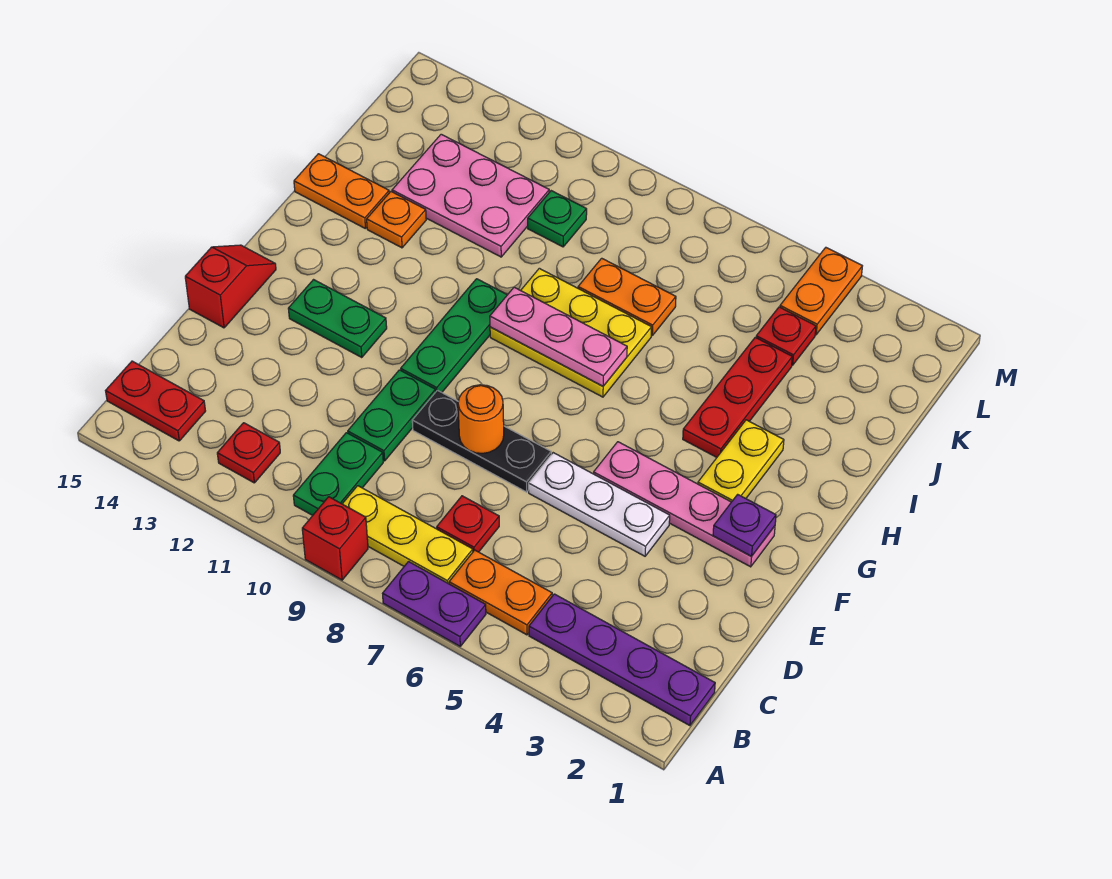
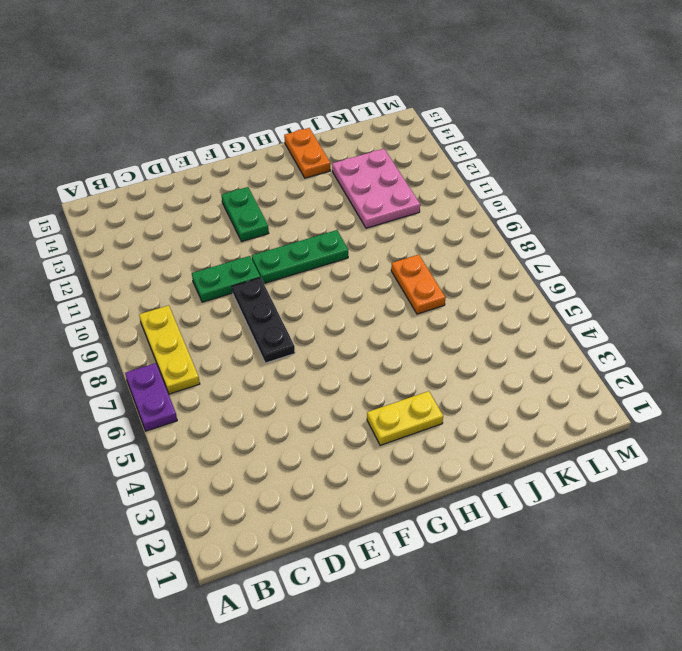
none -> red 1x1 brick [302,497,368,580]
none -> purple 1x4 plate [529,594,715,726]
none -> orange 1x2 plate [449,550,552,635]

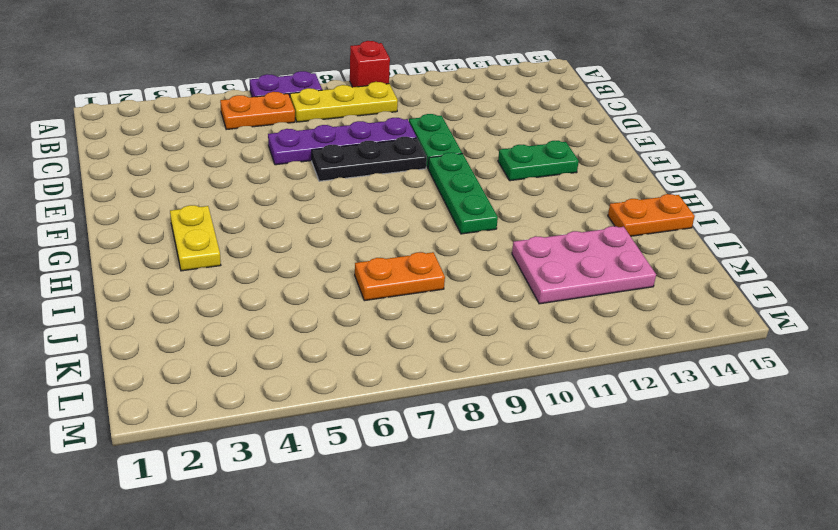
purple 1x4 plate [268,118,417,165] -> purple 1x4 plate moved to [529,594,715,726]
none -> green 1x2 plate [293,433,383,515]
none -> red 1x1 plate [217,423,280,483]
none -> red 1x2 plate [106,361,205,441]

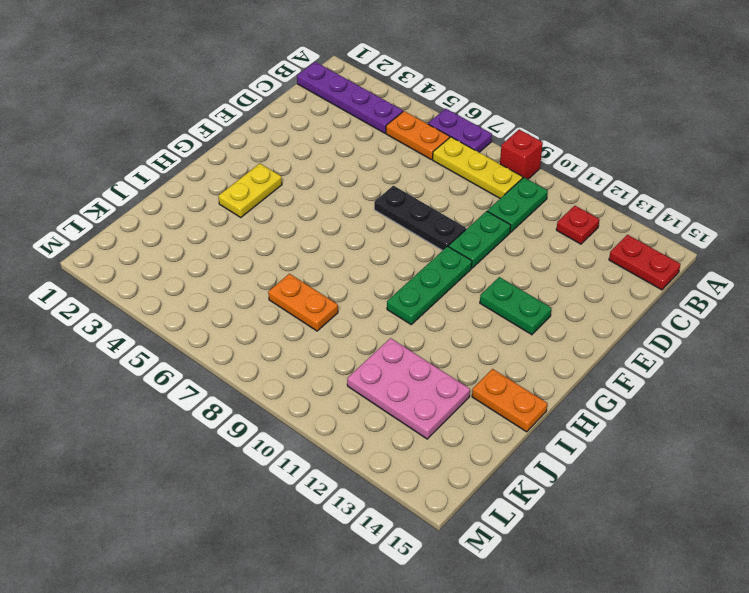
none -> red 1x1 plate [437,496,499,552]
none -> white 1x3 plate [529,453,670,556]
none -> red 1x2 slope [185,245,276,328]

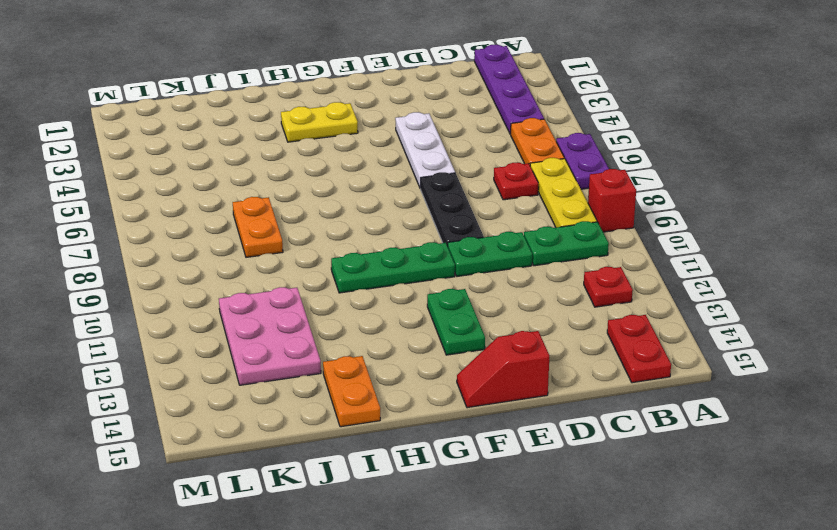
none -> pink 1x4 plate [594,442,775,567]
none -> red 1x3 plate [683,337,792,457]
none -> yellow 2x3 plate [490,268,652,397]

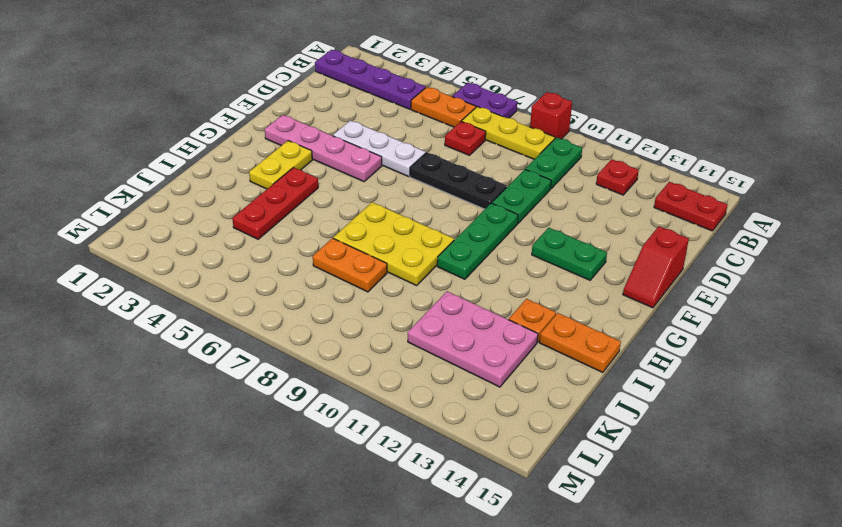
none -> red 1x1 plate [756,307,816,365]
none -> green 1x1 plate [528,191,587,247]
none -> orange 1x2 plate [780,248,862,335]

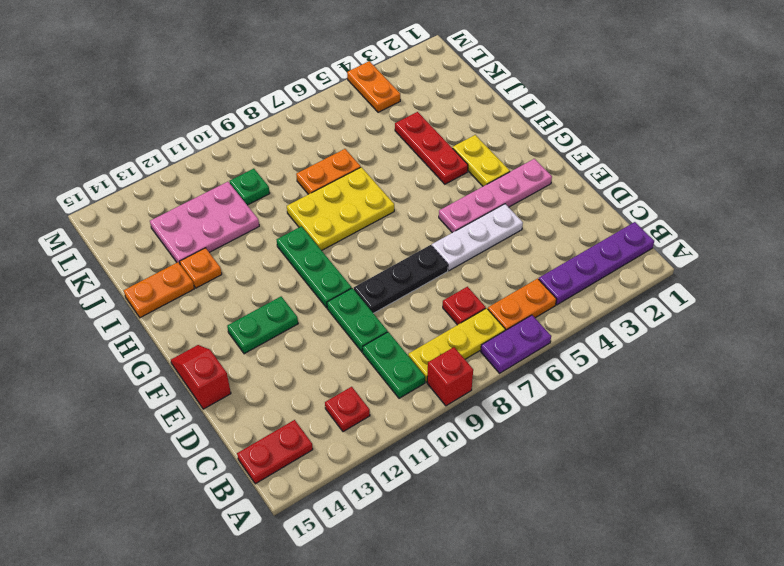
none -> red 1x1 plate [756,307,816,365]
none -> orange 1x1 round brick [458,385,504,453]
none -> purple 1x1 plate [713,494,776,556]

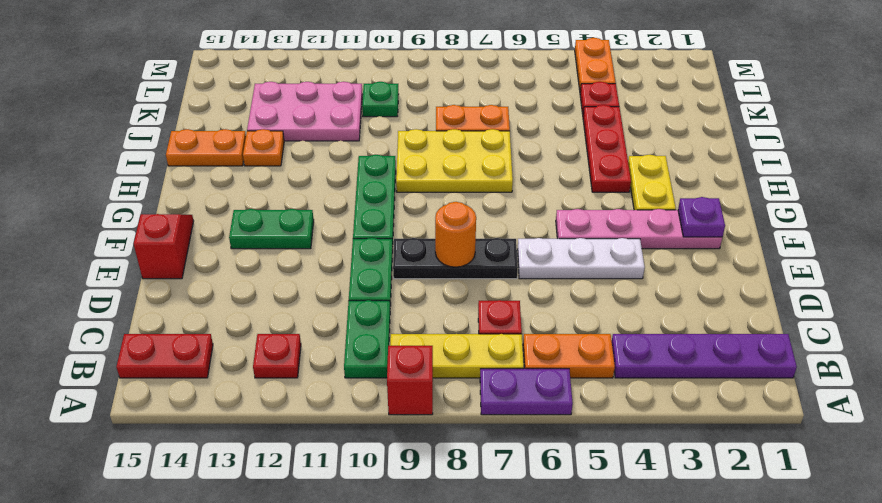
none -> pink 1x3 plate [490,287,627,386]

